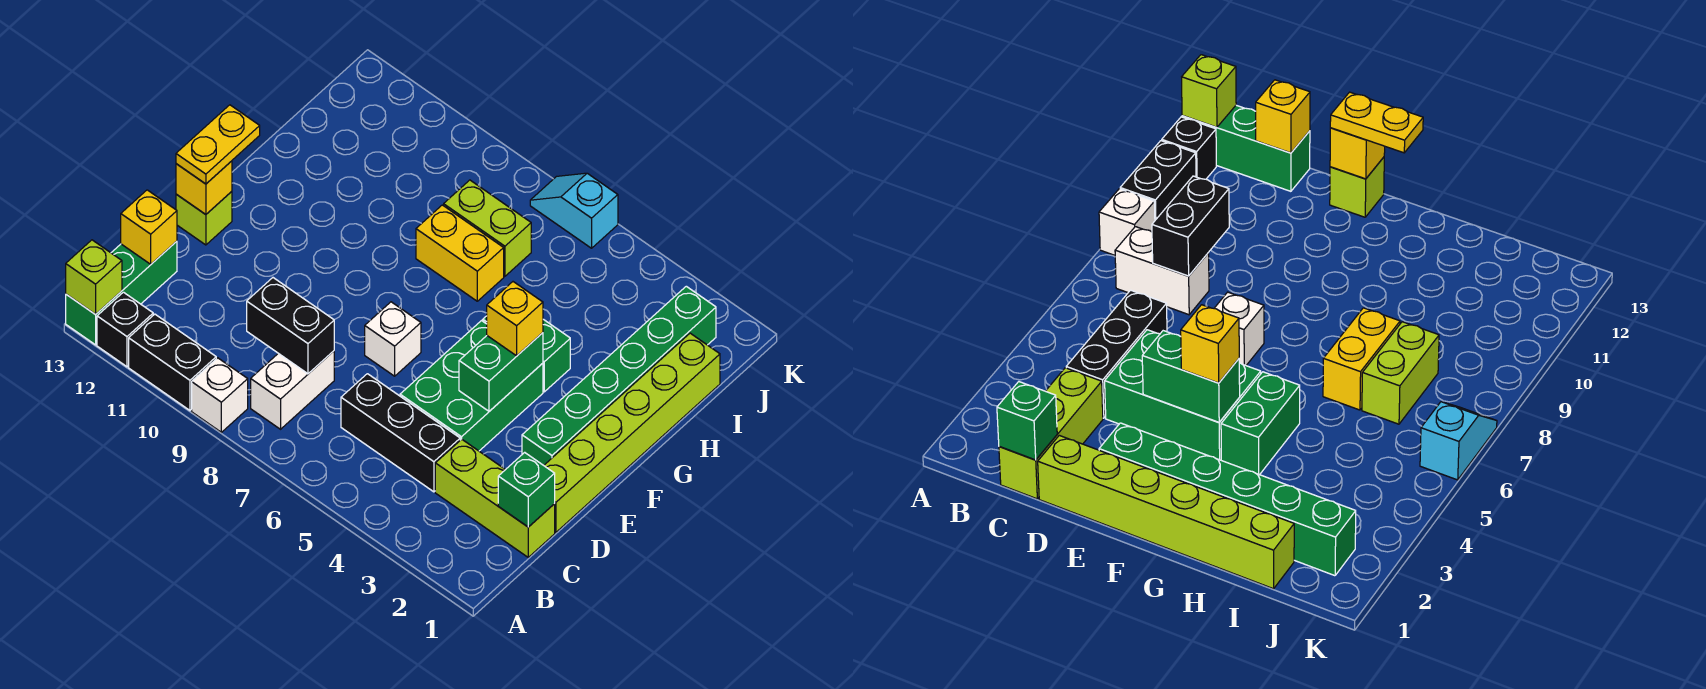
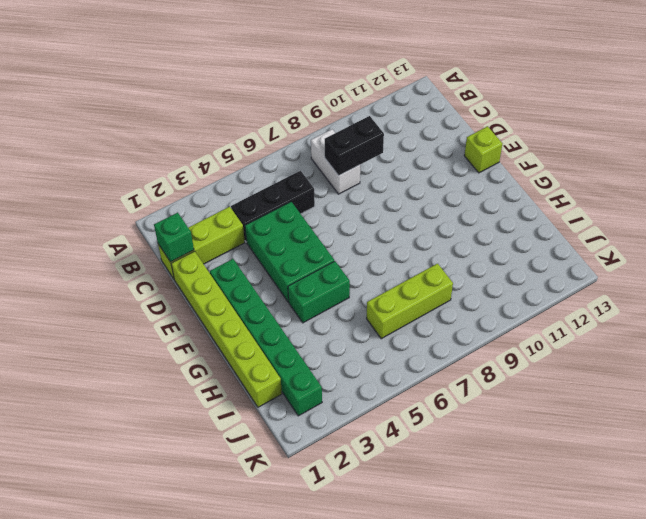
lime 1x3 brick [367,264,453,339] -> lime 1x2 brick [444,180,531,276]
none -> white 1x1 brick [192,358,248,432]
none -> black 1x2 brick [129,314,216,410]
none -> black 1x1 brick [97,292,153,367]

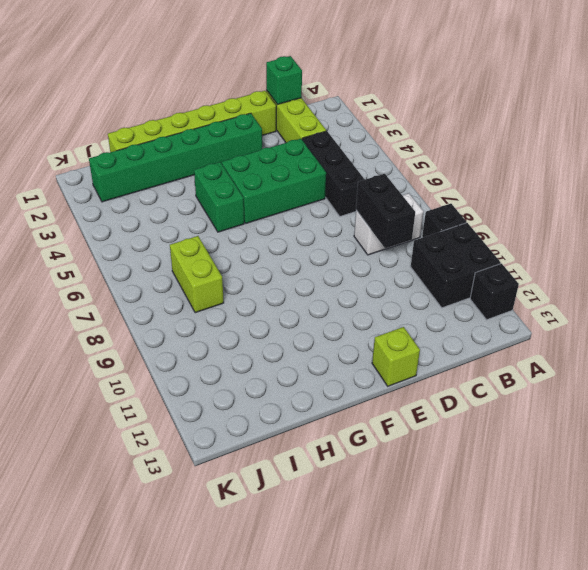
black 1x1 brick [422,204,466,238] -> white 1x1 brick [192,358,248,432]
black 2x2 brick [411,223,501,308] -> black 1x2 brick [129,314,216,410]
none -> green 1x3 brick [66,241,177,345]
none -> white 1x1 brick [365,302,421,376]
none -> yellow 1x2 brick [416,205,504,301]

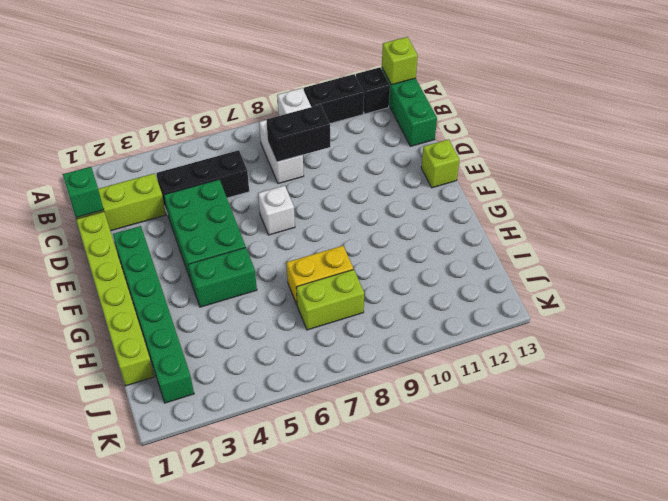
none -> cyan 1x2 slope [530,173,618,248]
none -> yellow 1x1 brick [121,190,177,264]
none -> green 1x2 brick [459,333,543,411]

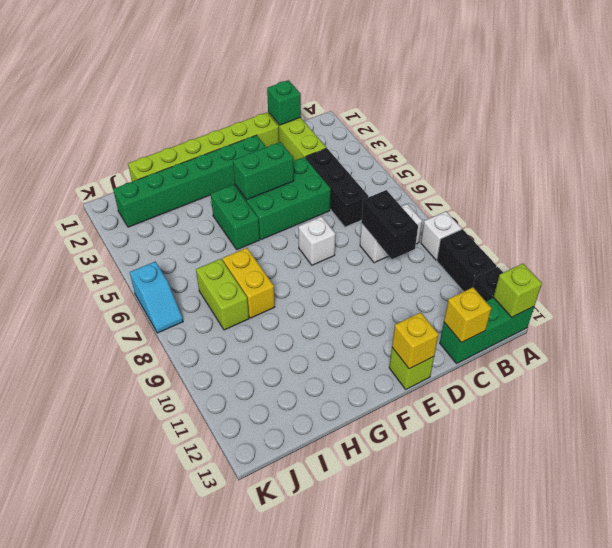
none -> yellow 1x2 plate [176,105,260,184]
none -> yellow 1x1 brick [487,282,543,356]

